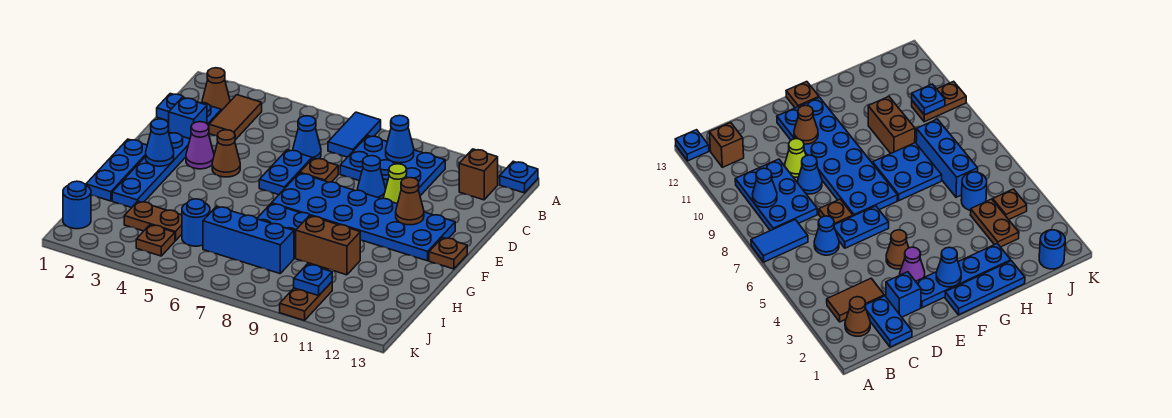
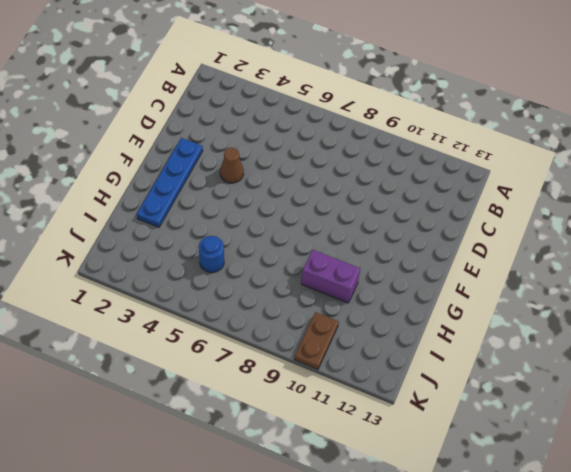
purple 1x2 brick [301,250,360,303] -> brown 1x2 brick [296,216,360,275]
none -> blue 1x2 tile [328,112,381,157]
none -> blue 1x1 plate [500,161,538,193]
none -> brown 1x1 cone [202,68,230,111]
none -> brown 1x2 tile [209,95,262,140]

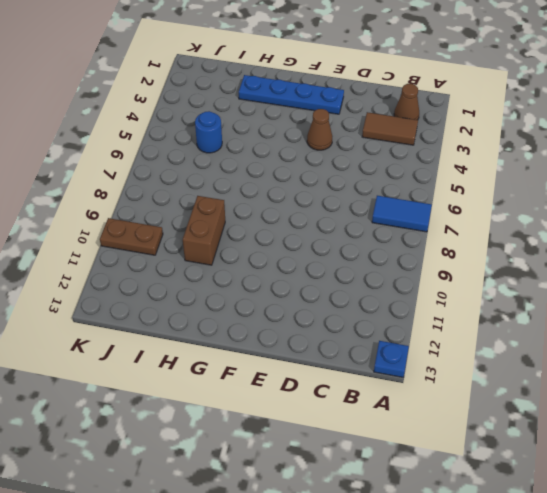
none -> blue 2x3 plate [340,136,445,196]
none -> brown 1x1 brick [459,149,498,200]
none -> blue 1x2 plate [157,94,221,126]
none -> blue 1x1 cone [293,116,321,159]

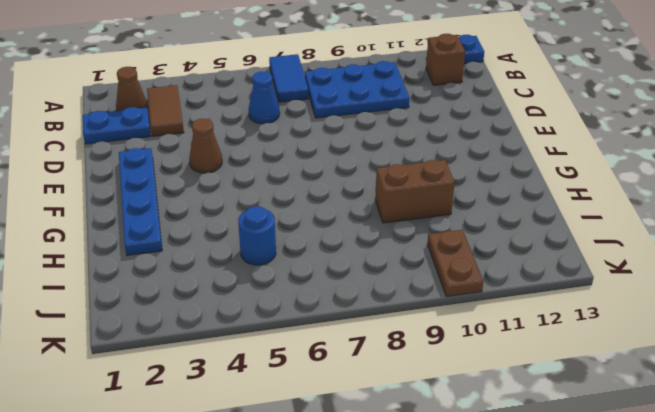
none -> blue 1x1 brick [169,97,207,139]
none -> blue 1x2 plate [259,150,312,195]
none -> brown 1x1 plate [300,158,338,182]
none -> blue 1x1 cone [358,156,386,199]

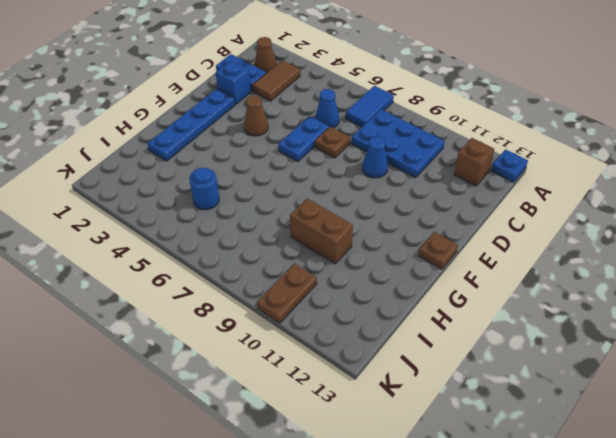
none -> lime 1x1 cone [384,164,407,204]
none -> purple 1x1 cone [186,122,214,169]
none -> blue 2x6 plate [272,173,455,261]
none -> blue 1x3 plate [86,139,147,201]

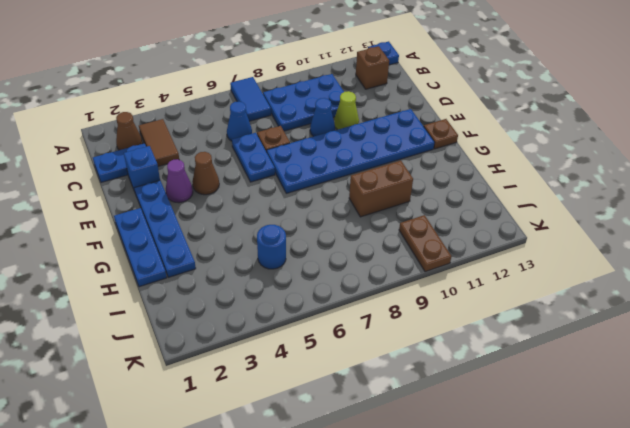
none -> blue 2x2 plate [257,204,311,258]
none -> brown 1x2 plate [124,201,182,241]
none -> blue 1x3 brick [203,206,294,274]
none -> blue 1x1 round brick [63,181,91,229]

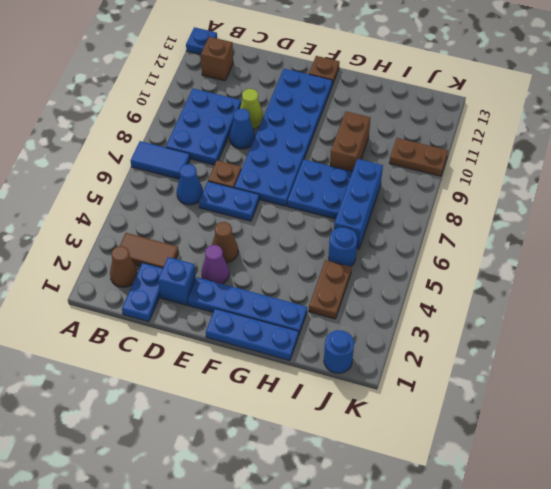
none -> brown 1x1 plate [136,225,175,256]
none -> blue 1x1 cone [386,115,414,163]
none -> brown 1x1 cone [396,178,424,225]
none -> blue 1x1 cone [146,119,174,166]

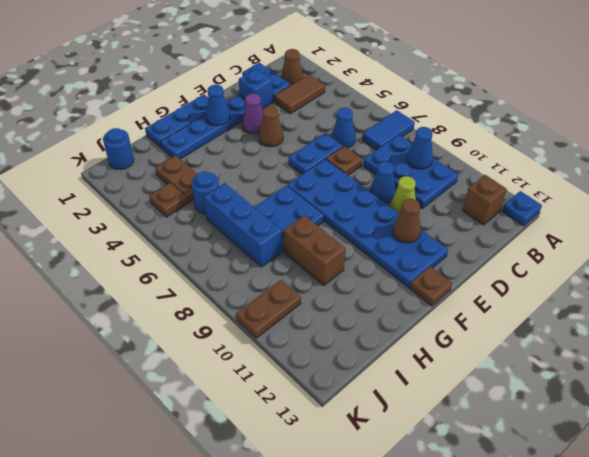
none -> blue 1x1 plate [294,264,332,296]

